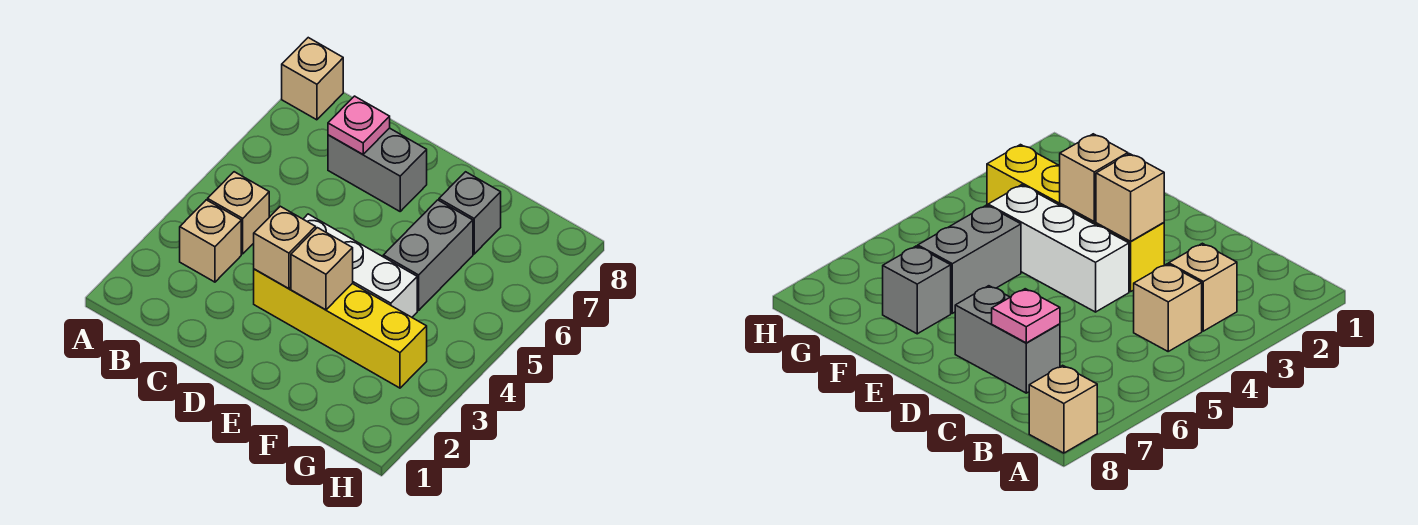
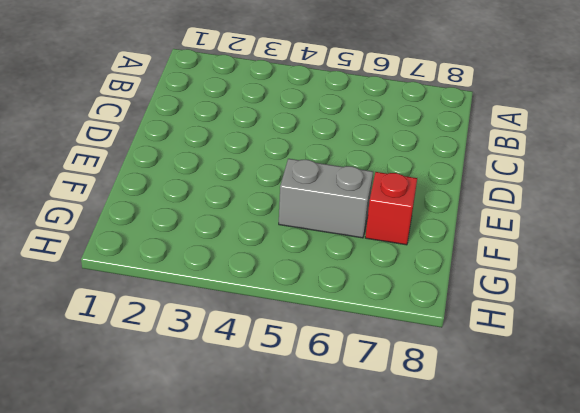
red 1x1 brick [365,172,417,245] -> grey 1x1 brick [439,172,501,254]
none -> tan 1x1 brick [282,38,343,120]
none -> tan 1x1 brick [180,200,241,282]

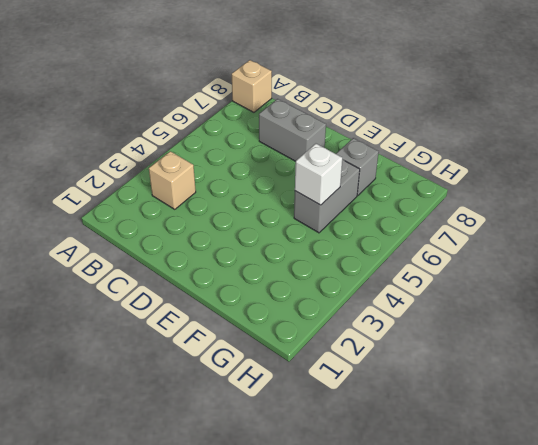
white 1x1 brick [295,144,342,205] -> none
none -> tan 1x1 brick [208,172,269,254]
none -> yellow 1x4 brick [254,269,427,388]

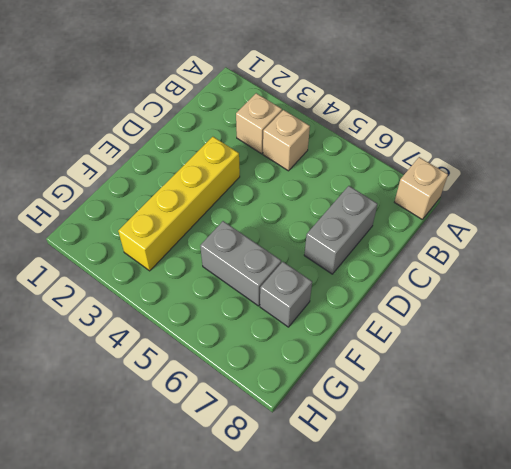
none -> white 1x3 brick [303,214,417,317]
none -> pink 1x1 plate [328,96,390,154]

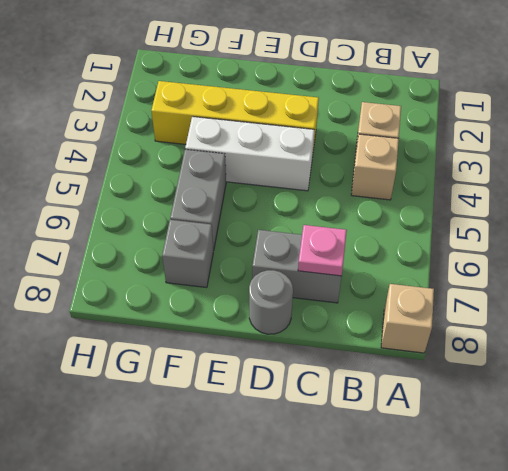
grey 1x1 round brick [249,270,293,334] -> none
none -> tan 1x1 brick [254,206,316,289]
none -> tan 1x1 brick [291,228,353,310]

